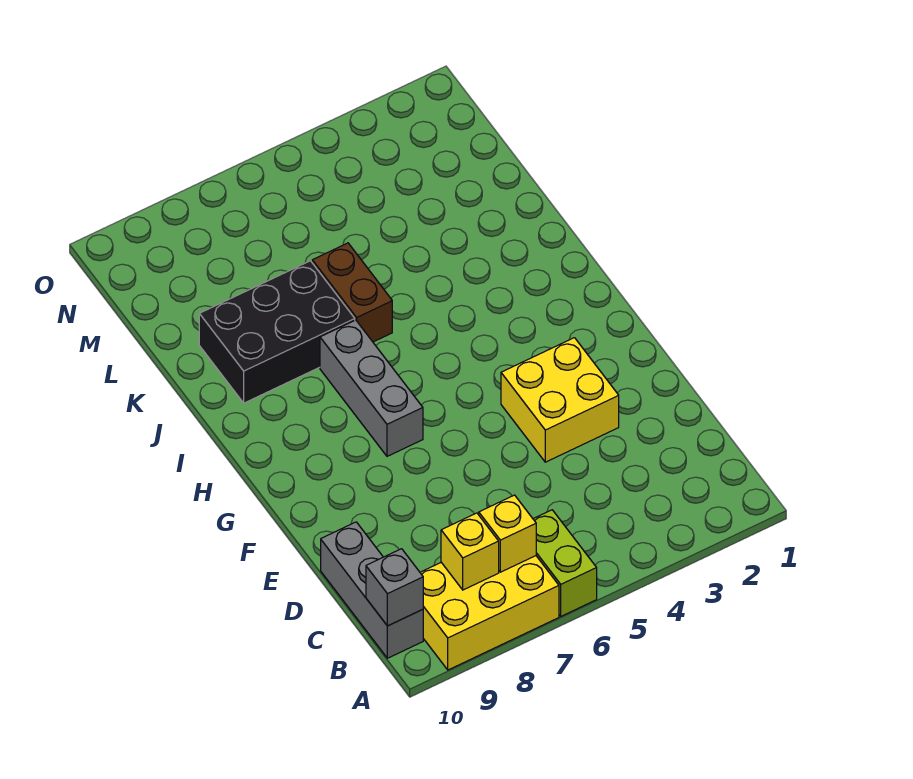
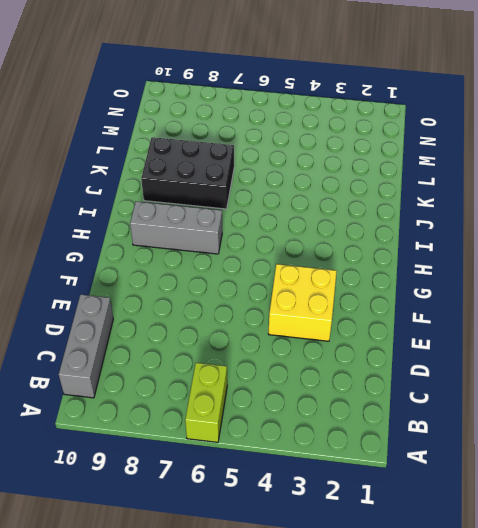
grey 1x3 brick [130,202,222,254] -> grey 1x3 brick turned to [320,320,423,456]
none -> yellow 2x3 brick [420,556,559,670]
none -> brown 1x2 brick [312,243,392,342]

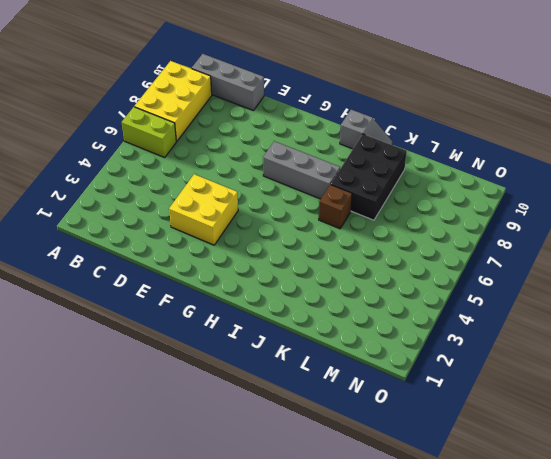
grey 1x2 slope [340,110,393,149] -> none
brown 1x1 brick [319,185,352,229] -> brown 1x2 brick [312,243,392,342]
none -> yellow 1x1 brick [479,495,536,572]
none -> yellow 1x1 brick [441,513,499,590]

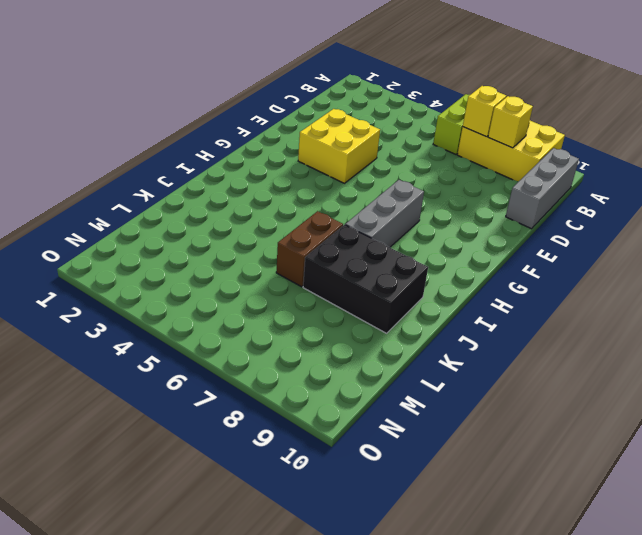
none -> grey 1x1 brick [366,549,423,626]

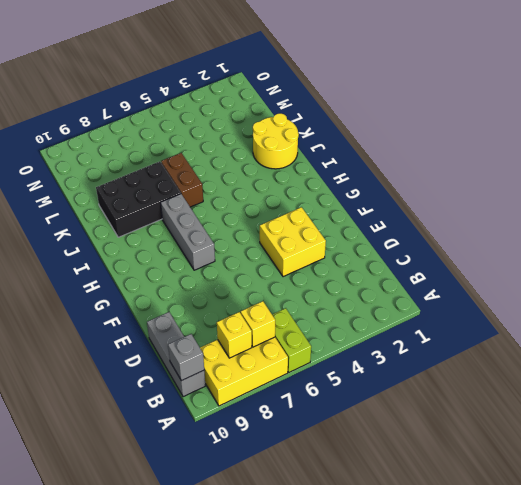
yellow 2x2 round brick [253,113,299,169] -> none

